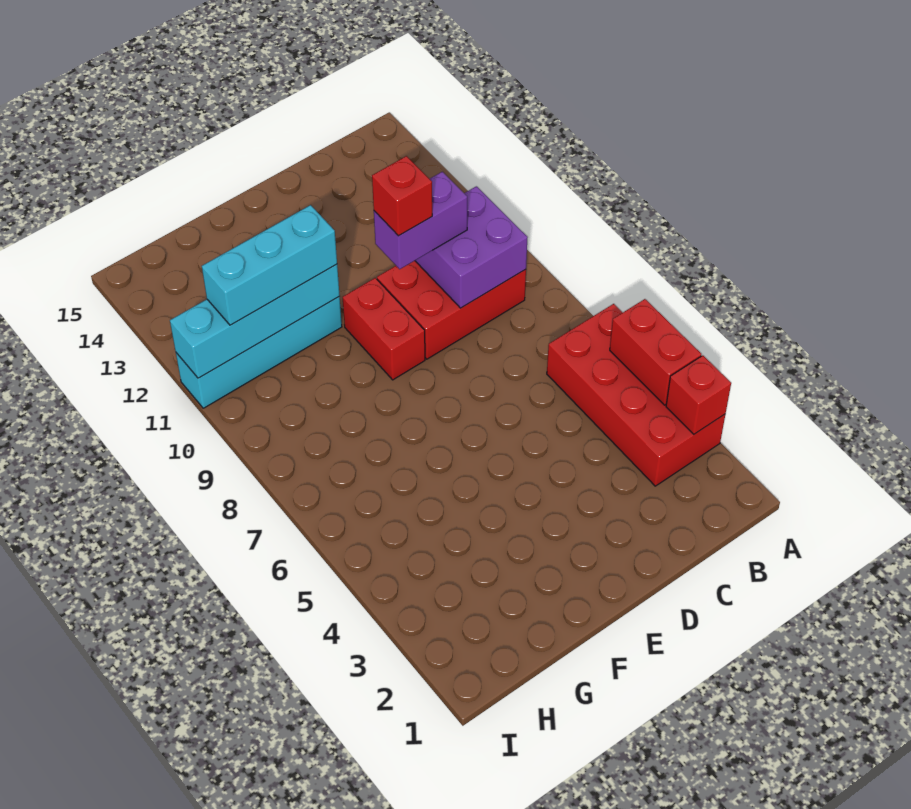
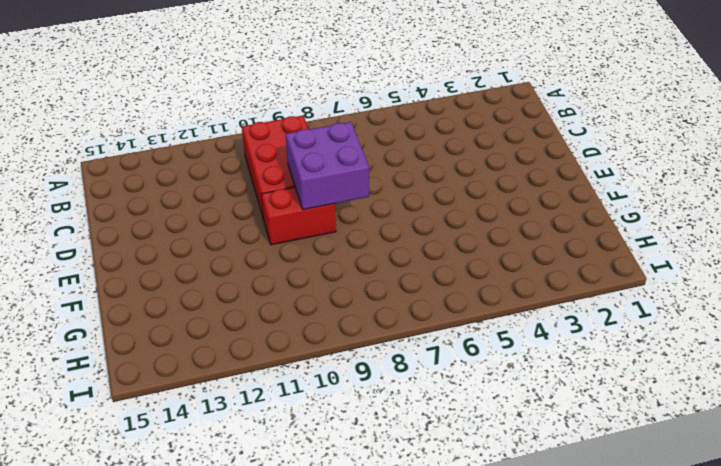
purple 2x2 brick [286,122,369,210] -> purple 2x2 brick moved to [415,186,528,308]
none -> red 2x4 brick [547,304,725,486]
none -> cyan 1x4 brick [176,297,342,408]

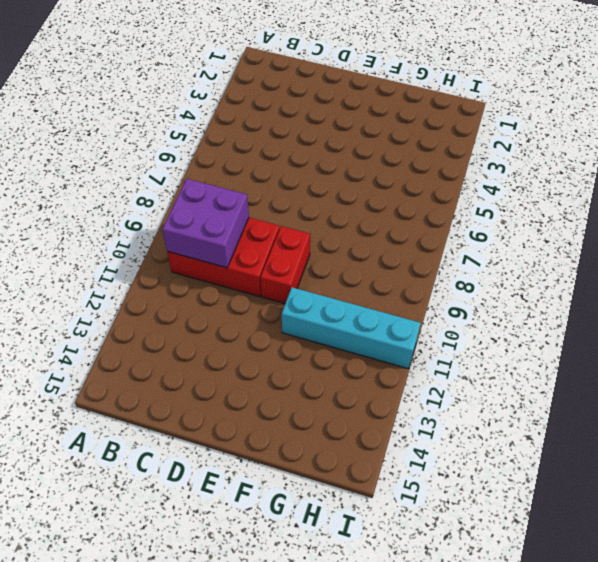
none -> red 2x4 brick [547,304,725,486]
none -> red 1x1 brick [666,355,731,434]

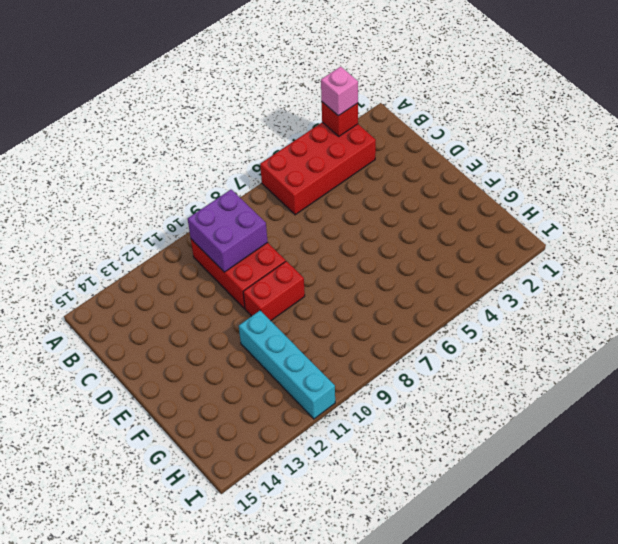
pink 1x1 brick [321,67,358,116] -> none
none -> red 1x2 brick [610,299,701,405]
none -> cyan 1x4 brick [170,264,340,378]

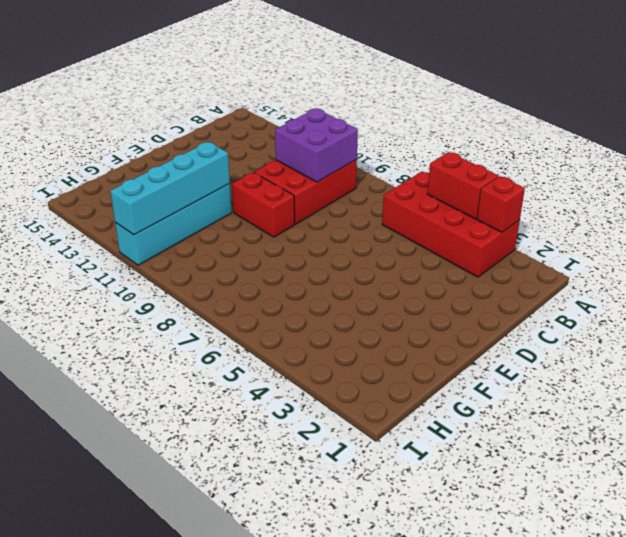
none -> purple 1x2 brick [374,172,467,269]
none -> cyan 1x3 brick [202,205,337,325]

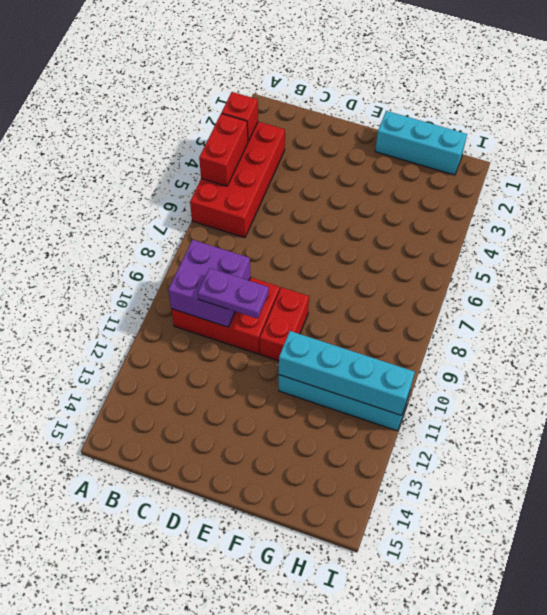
purple 1x2 plate [198,268,269,319] -> purple 1x2 brick [374,172,467,269]
cyan 1x3 brick [375,111,467,175] -> cyan 1x3 brick moved to [202,205,337,325]
none -> red 1x1 brick [372,156,432,236]

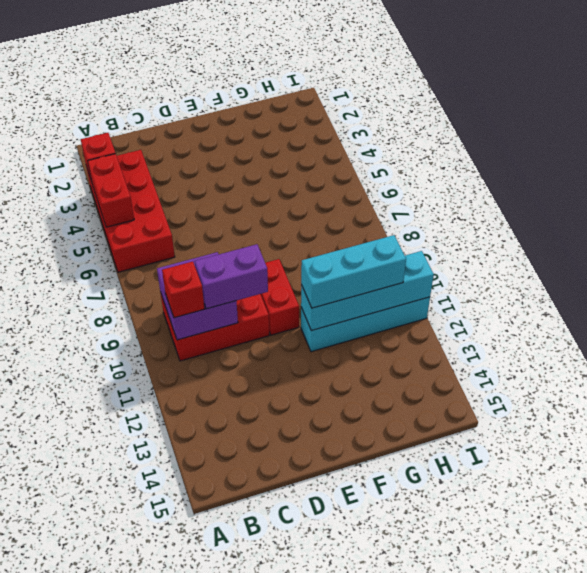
red 1x1 brick [162,262,204,318] -> red 1x1 brick moved to [372,156,432,236]

